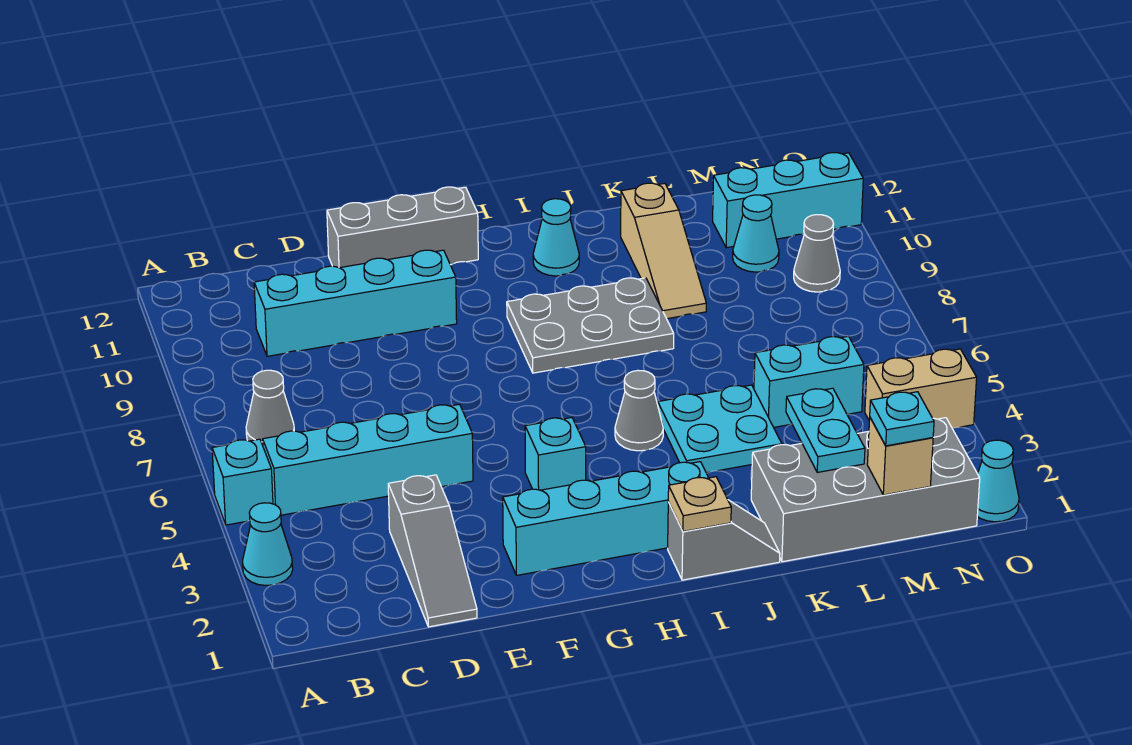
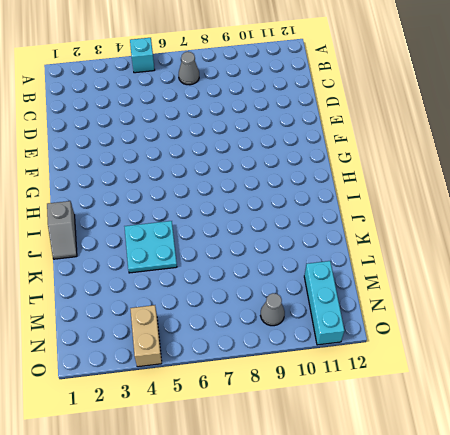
none -> cyan 1x1 cone [243,503,293,585]
none -> cyan 1x4 brick [263,404,473,515]
none -> cyan 1x4 brick [254,250,457,356]

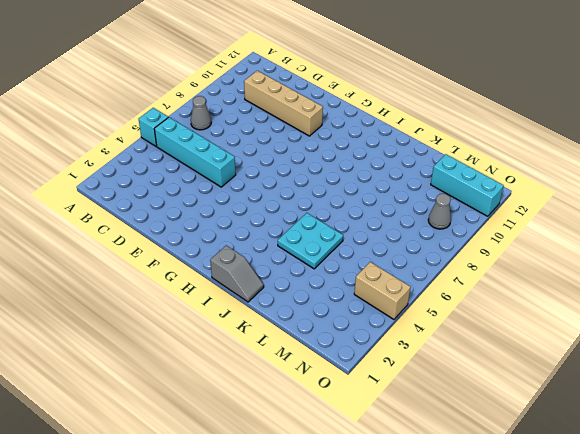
tan 1x4 brick [244,71,323,136] -> cyan 1x4 brick [254,250,457,356]
none -> cyan 1x1 cone [243,503,293,585]
none -> grey 1x3 slope [388,475,477,627]
none -> grey 1x3 brick [327,187,478,268]

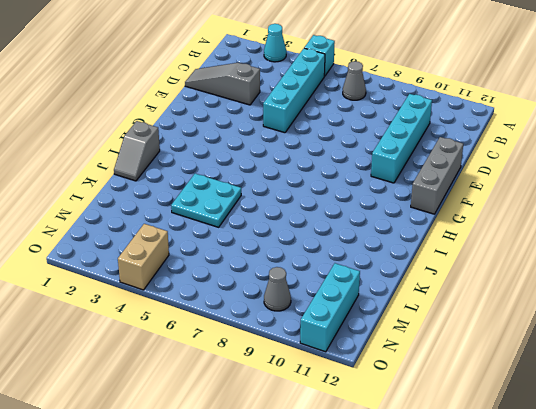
none -> cyan 1x4 brick [503,462,708,575]
none -> cyan 1x1 brick [525,418,586,490]
none -> grey 2x3 plate [507,278,674,373]

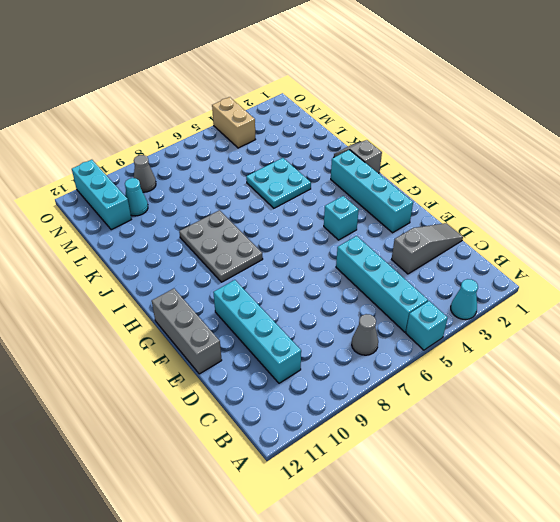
none -> grey 1x1 cone [615,370,663,451]
none -> cyan 1x1 cone [533,199,579,276]
none -> grey 2x4 brick [751,418,980,562]

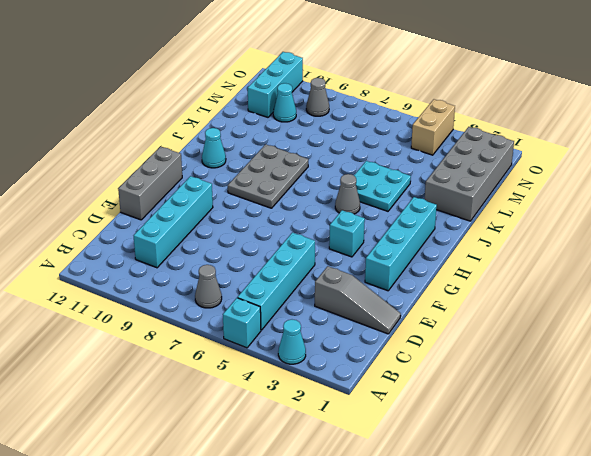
none -> grey 1x2 slope [668,500,780,580]
none -> tan 1x3 slope [621,183,706,319]
none -> cyan 1x2 brick [754,336,864,427]

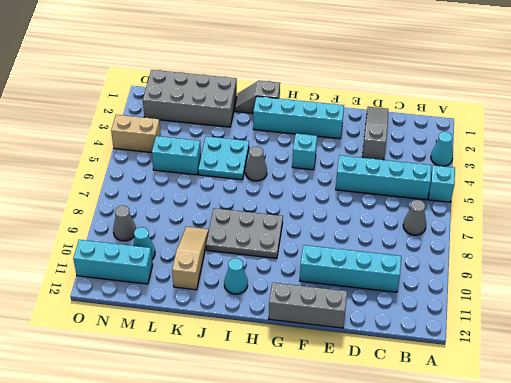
none -> cyan 1x1 cone [977,440,1019,522]
none -> tan 1x1 plate [668,477,731,532]
none -> cyan 1x2 plate [786,388,865,472]

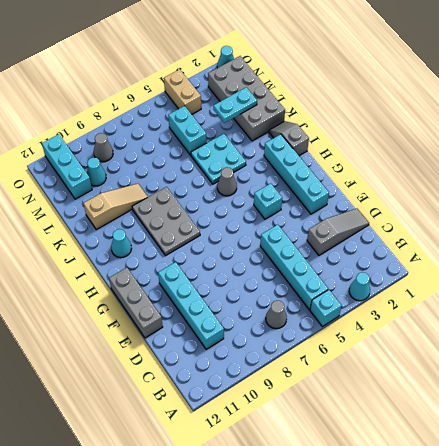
none -> tan 1x1 plate [668,477,731,532]
none -> tan 1x1 brick [867,418,933,495]
none -> cyan 1x1 plate [870,392,934,446]

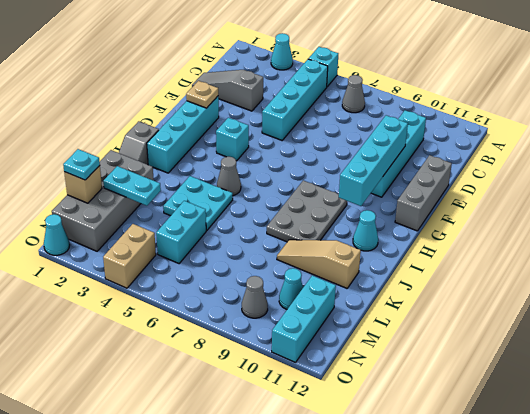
cyan 1x4 brick [339,115,408,206] -> none
tan 1x1 plate [186,81,218,108] -> tan 1x1 plate moved to [668,477,731,532]

